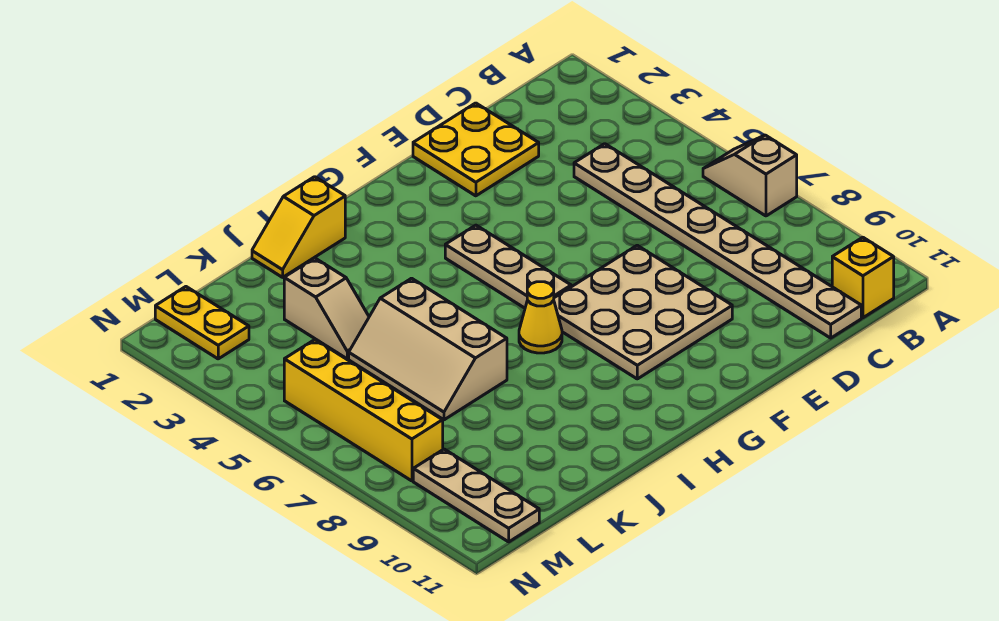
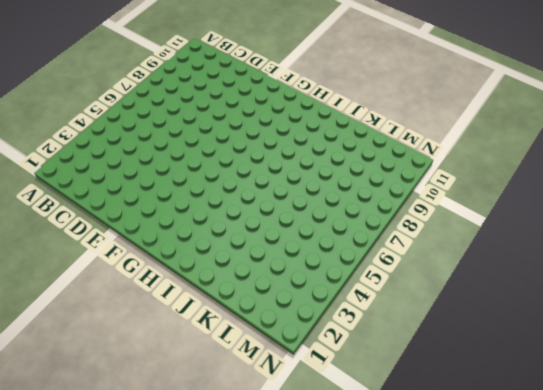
none -> tan 1x2 slope [703,135,797,216]
none -> yellow 1x1 brick [832,237,894,318]
none -> tan 1x8 plate [574,144,861,338]

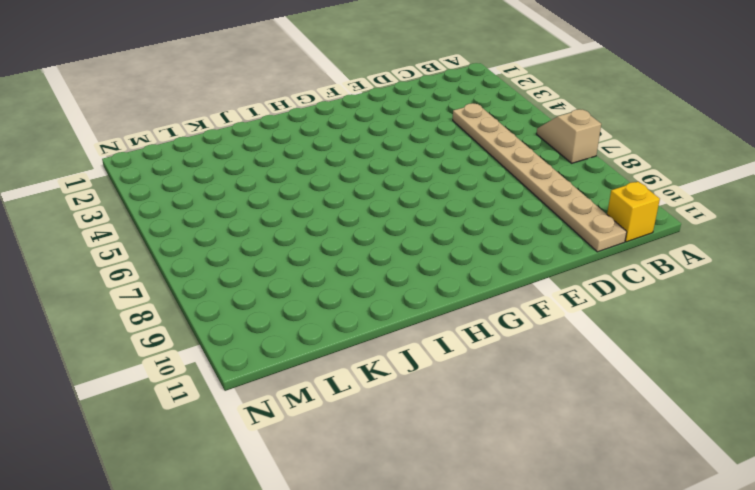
none -> yellow 2x2 plate [413,103,539,196]
none -> tan 3x3 plate [554,245,732,379]
none -> tan 1x3 plate [445,225,571,308]

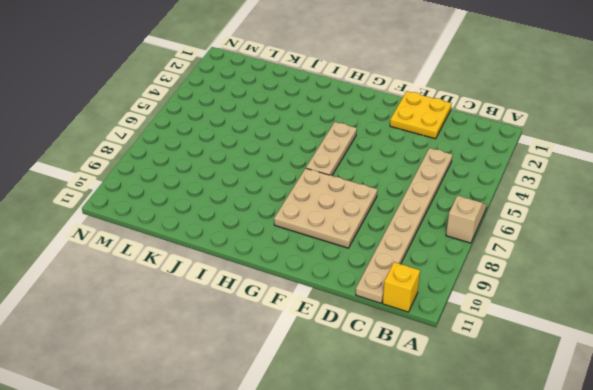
none -> yellow 1x1 cone [519,282,562,353]
none -> yellow 1x2 slope [252,177,345,277]
none -> tan 2x3 slope [349,278,507,420]

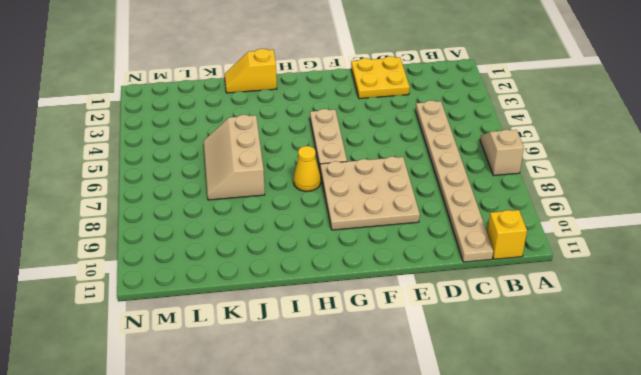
none -> tan 1x2 slope [284,258,369,359]
none -> yellow 1x2 plate [155,287,249,359]
none -> yellow 1x4 brick [284,340,443,481]

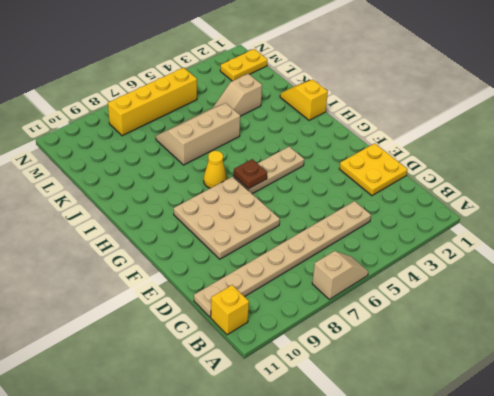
brown 1x1 plate [234,159,267,189] -> none
none -> tan 1x3 plate [413,449,539,542]

